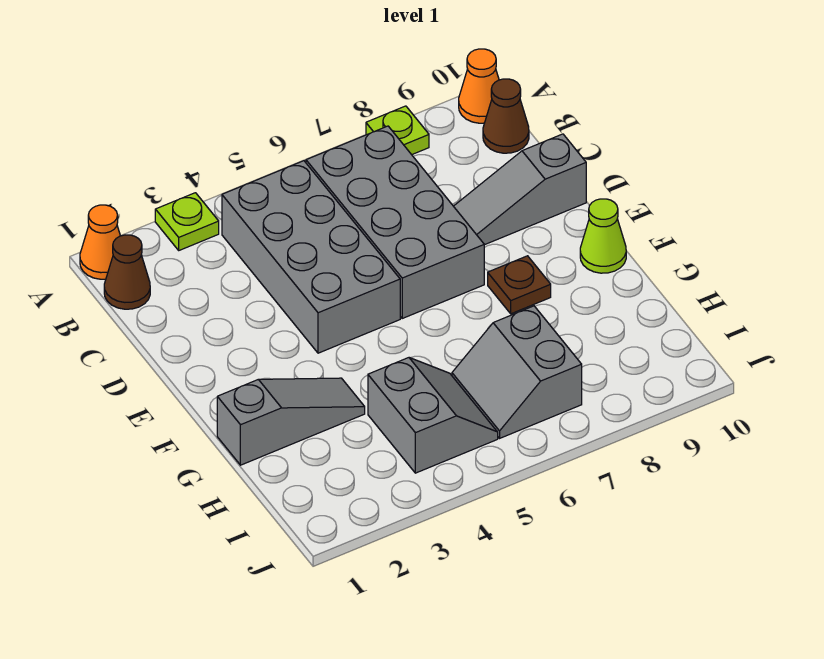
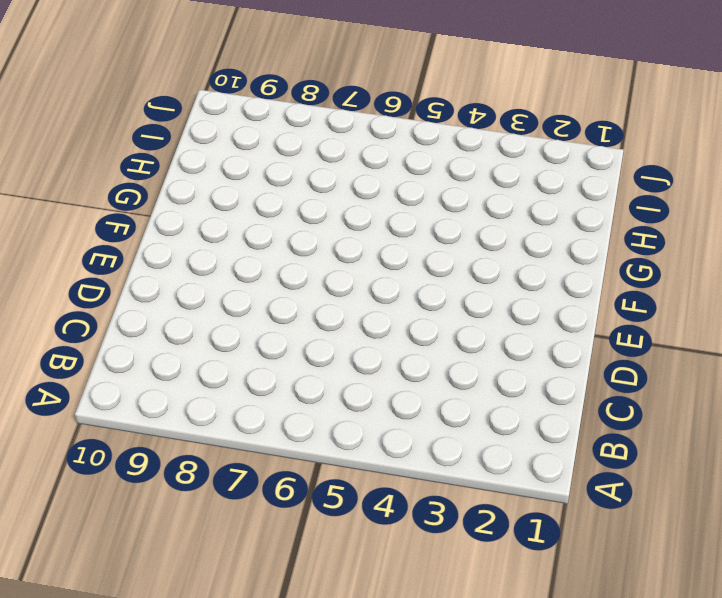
none -> orange 1x1 cone [80,205,120,279]
none -> lime 1x1 plate [155,193,219,250]
none -> lime 1x1 plate [366,106,429,155]

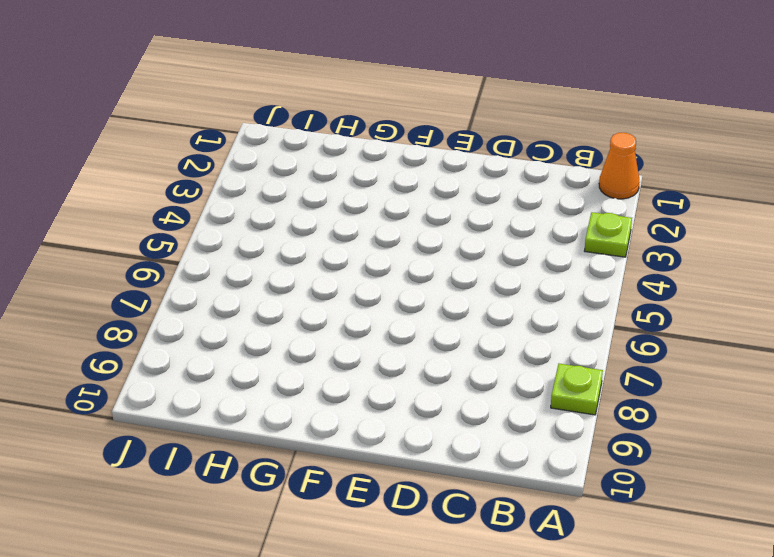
none -> orange 1x1 cone [459,49,499,123]
none -> brown 1x1 cone [104,235,150,309]
none -> grey 2x4 brick [222,161,400,353]

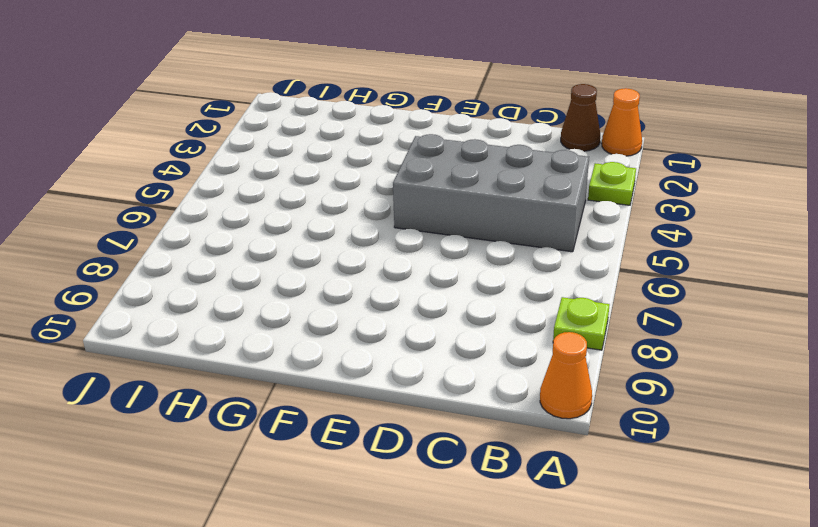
none -> grey 2x4 brick [306,126,484,318]
none -> brown 1x1 cone [483,79,529,153]
none -> grey 1x3 slope [454,134,586,245]

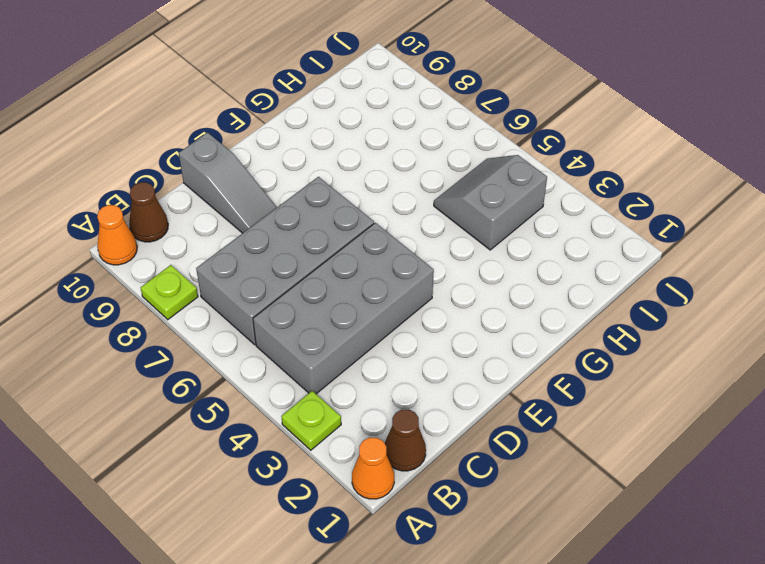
none -> brown 1x1 plate [488,256,551,314]
none -> lime 1x1 cone [580,199,626,273]
none -> grey 1x3 slope [217,378,365,465]

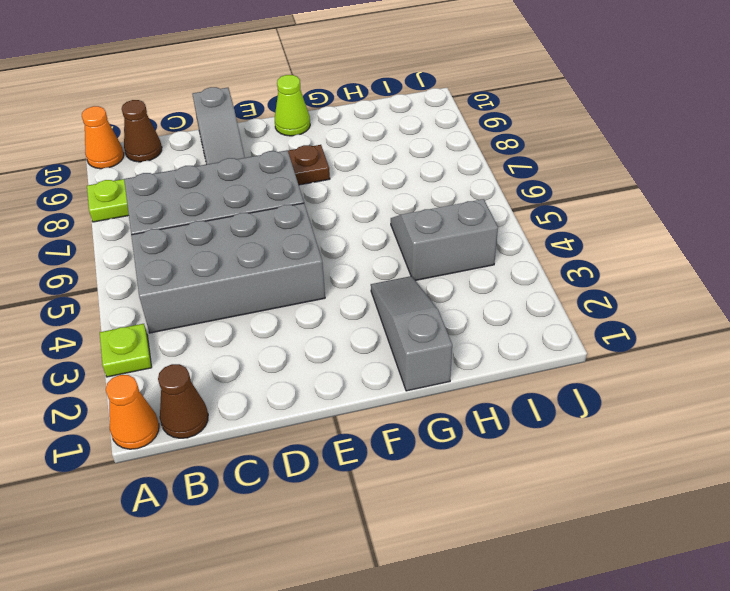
none -> grey 2x2 slope [452,306,582,438]

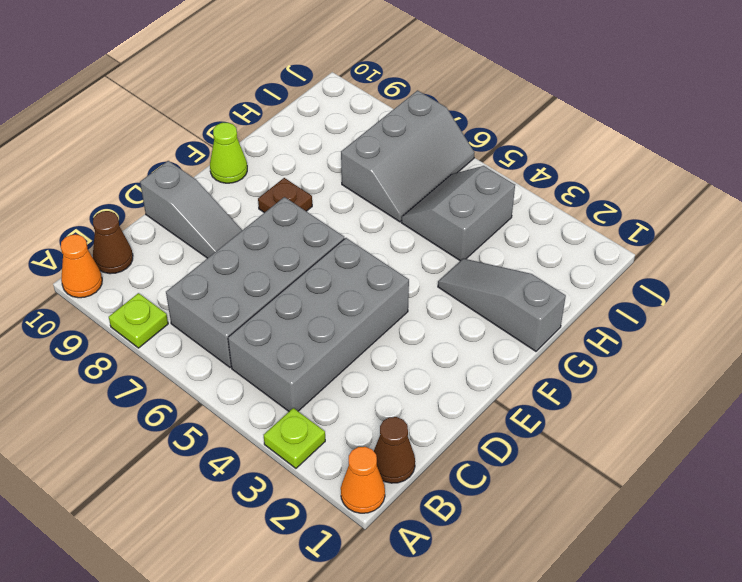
grey 2x3 slope [341,90,474,222] -> grey 2x2 slope [452,306,582,438]

